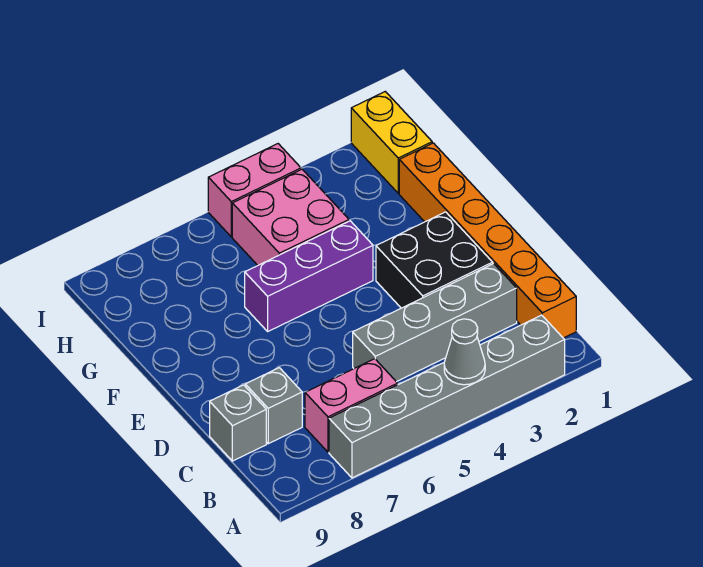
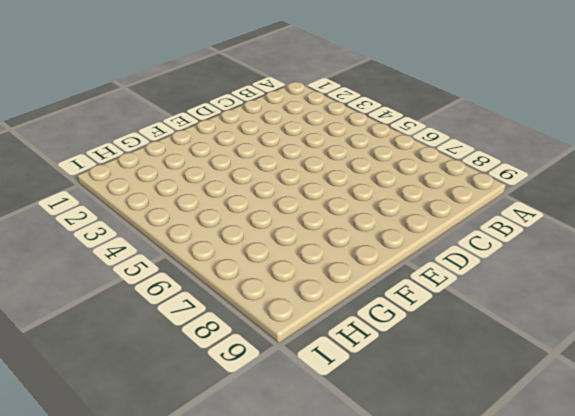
none -> grey 1x6 brick [329,315,565,478]
none -> orange 1x6 brick [399,143,576,338]
none -> pink 1x2 brick [305,359,398,452]

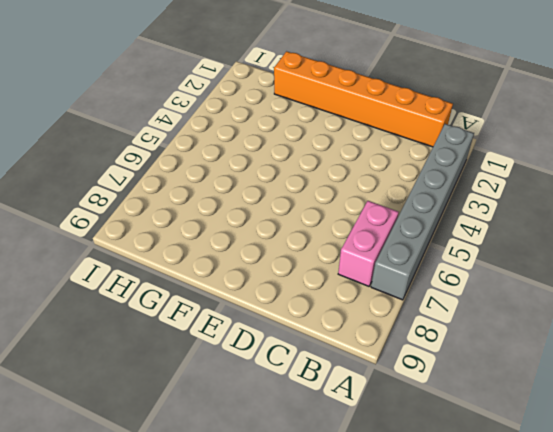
none -> grey 1x4 brick [353,264,517,382]
none -> grey 1x1 brick [245,368,302,444]
none -> grey 1x1 brick [210,385,266,461]

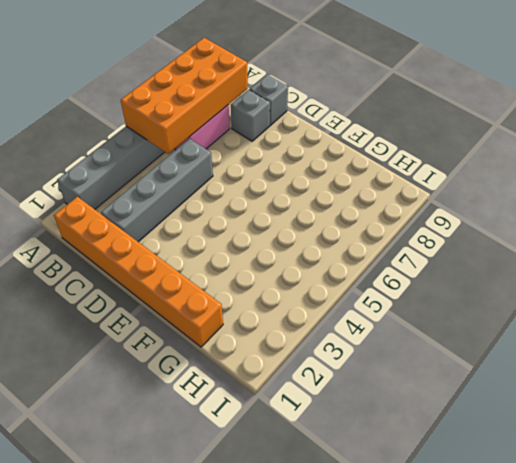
orange 2x4 brick [121,38,248,154] -> none
none -> black 2x2 brick [376,212,493,308]
none -> purple 1x3 brick [245,221,373,331]
none -> pink 2x2 brick [232,169,349,265]

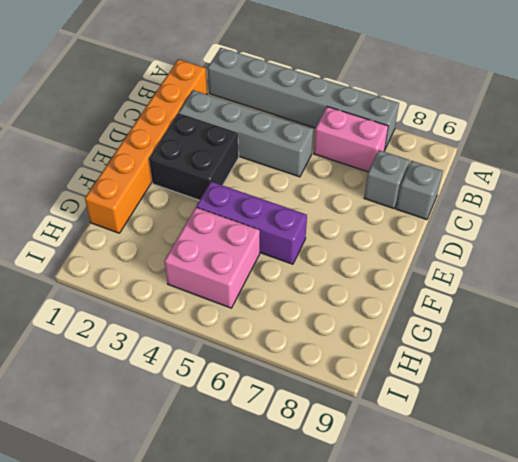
none -> yellow 1x2 brick [351,92,432,193]
none -> pink 1x2 brick [208,144,301,237]
none -> grey 1x1 cone [444,319,485,385]

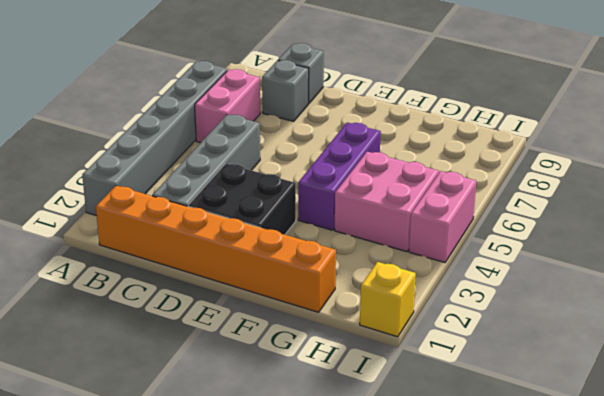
yellow 1x1 brick [360,262,416,337] -> yellow 1x2 brick [351,92,432,193]
none -> grey 1x1 cone [444,319,485,385]

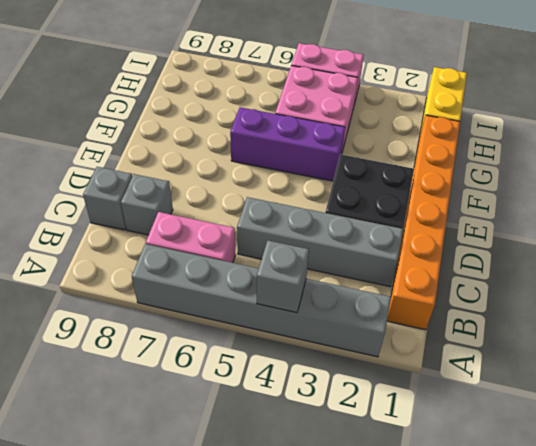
grey 1x1 brick [257,241,309,313] -> grey 1x1 cone [444,319,485,385]

